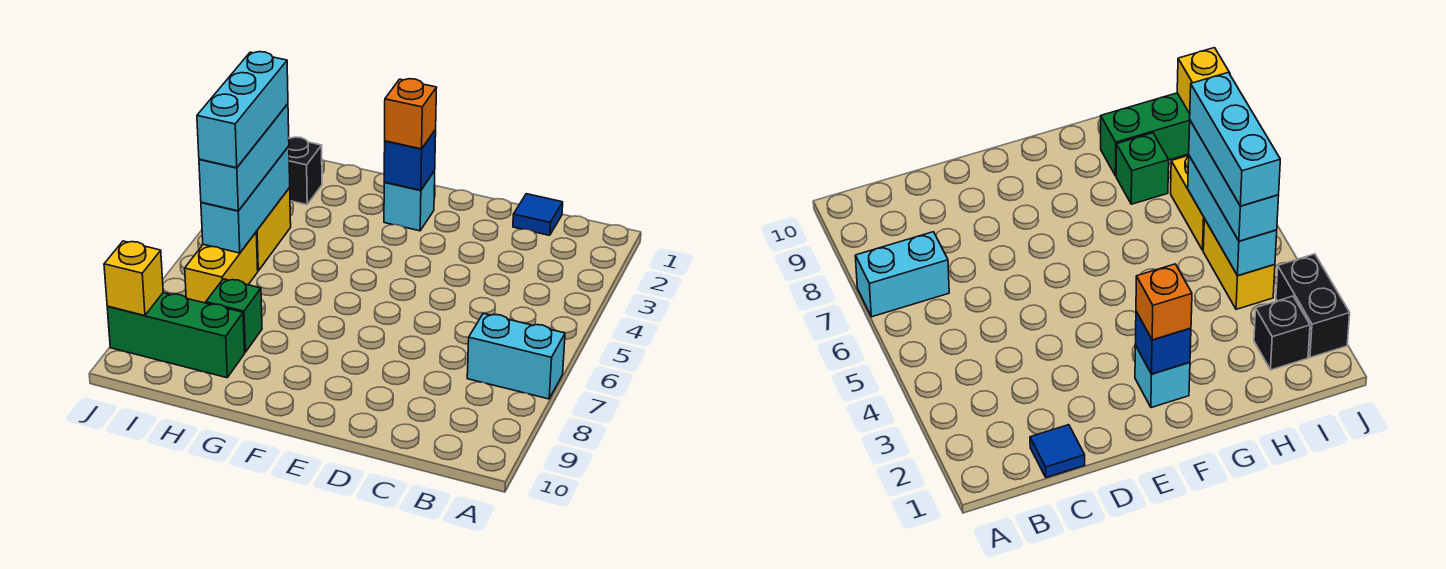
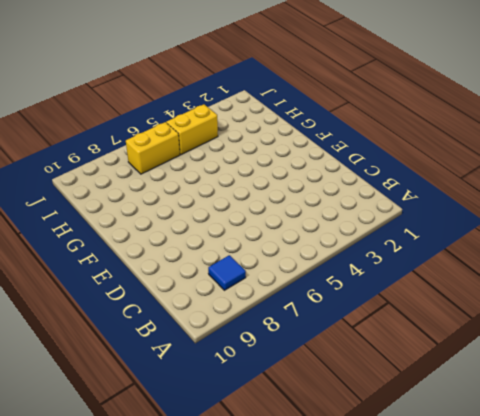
blue 1x1 tile [208,255,246,290] -> blue 1x1 tile moved to [513,194,563,235]
none -> cyan 1x2 brick [467,313,565,399]
none -> cyan 1x1 brick [384,171,435,231]
none -> green 1x1 brick [206,279,262,352]

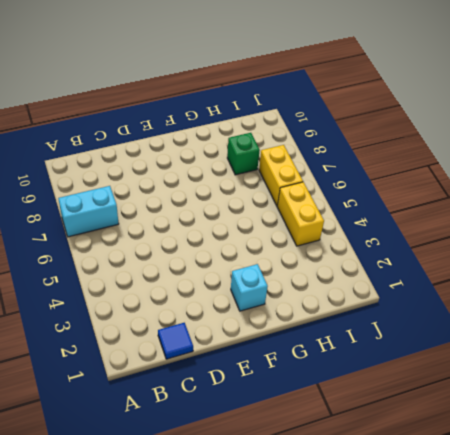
none -> green 1x3 brick [107,293,245,378]
none -> black 1x1 brick [289,137,322,205]
none -> black 1x2 brick [1276,254,1350,358]

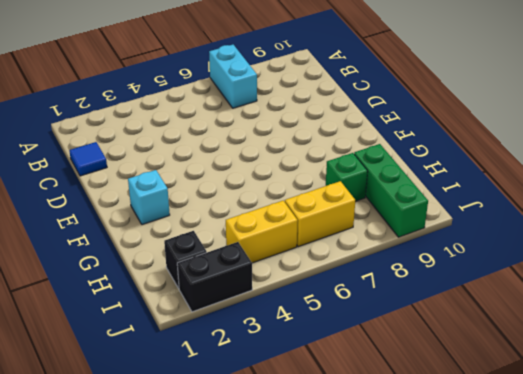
none -> blue 1x1 brick [384,130,436,190]
none -> cyan 1x3 brick [201,146,290,253]
none -> yellow 1x1 brick [104,241,163,316]

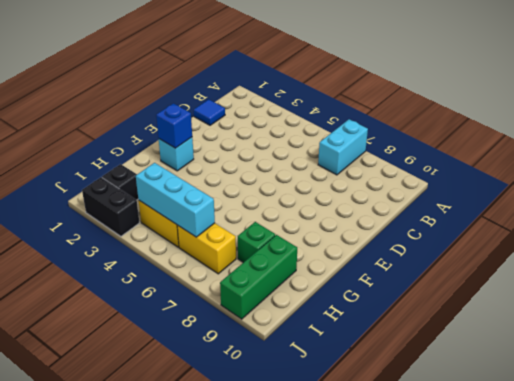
none -> yellow 1x1 brick [104,241,163,316]
none -> orange 1x1 brick [385,79,437,149]
none -> cyan 1x3 brick [199,104,289,211]

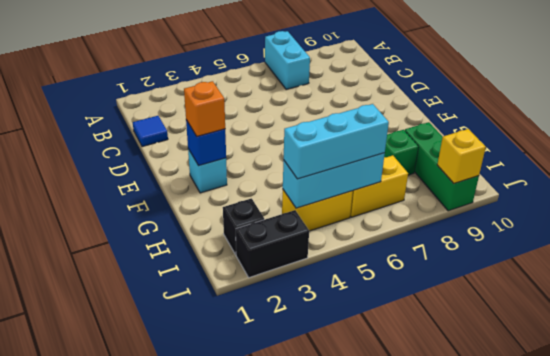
none -> cyan 1x3 brick [197,52,288,168]

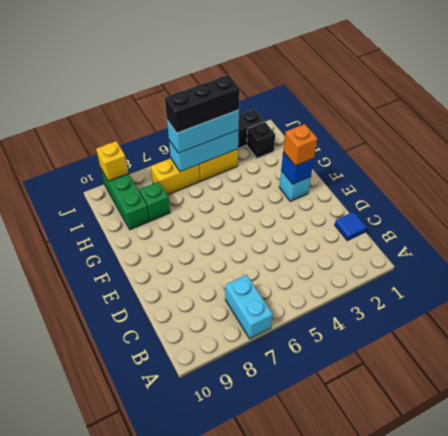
black 1x3 brick [165,75,240,133] -> cyan 1x3 brick [197,52,288,168]

